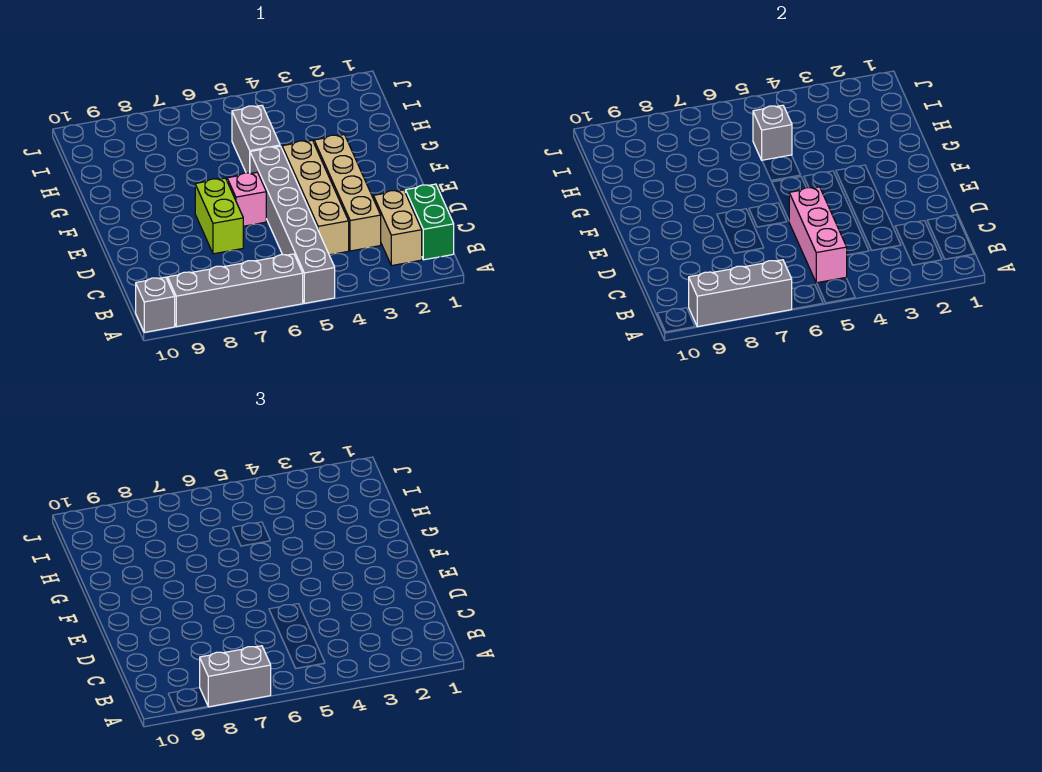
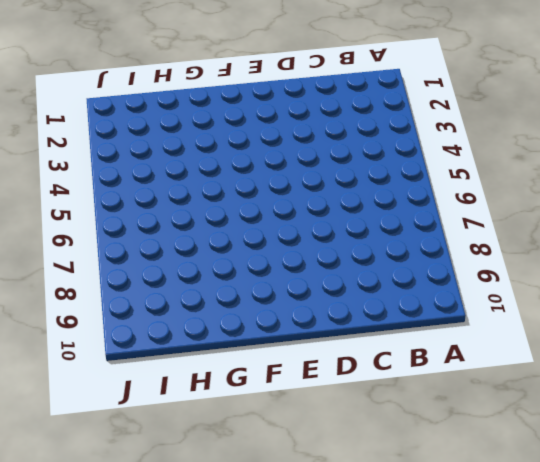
none -> grey 1x6 brick [250,146,335,303]
none -> grey 1x4 brick [168,254,303,327]
none -> grey 1x1 brick [136,277,175,332]

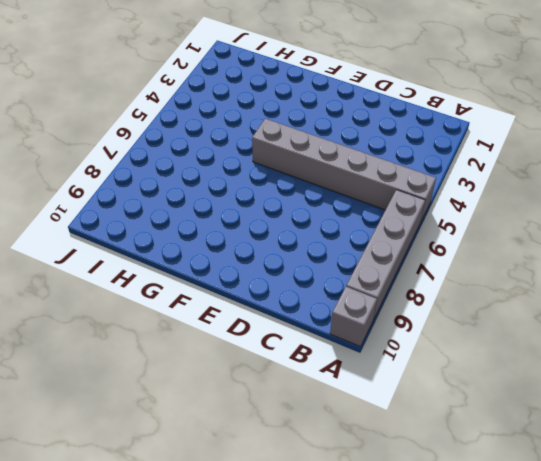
none -> green 1x2 brick [405,184,454,260]
none -> tan 1x2 brick [373,190,422,266]
none -> tan 1x4 brick [314,135,381,251]

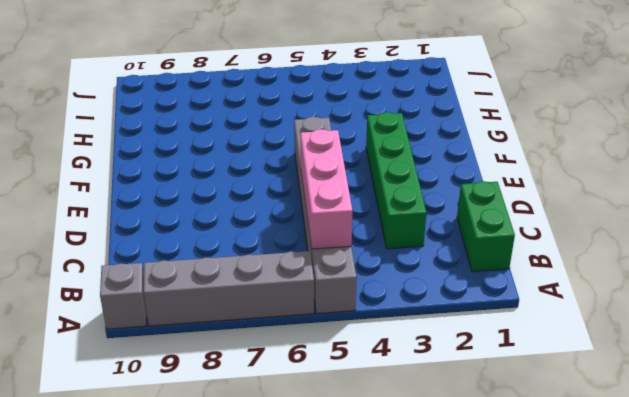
green 1x4 brick [366,112,427,249] -> tan 1x4 brick [314,135,381,251]
none -> tan 1x2 brick [373,190,422,266]
none -> tan 1x4 brick [282,140,349,255]
none -> lime 1x2 brick [195,178,243,254]

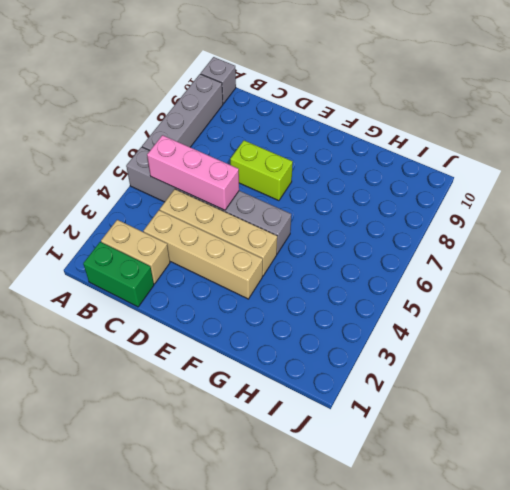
none -> pink 1x1 brick [227,172,266,226]
none -> grey 1x2 brick [232,105,280,173]
none -> grey 1x3 brick [689,260,792,327]

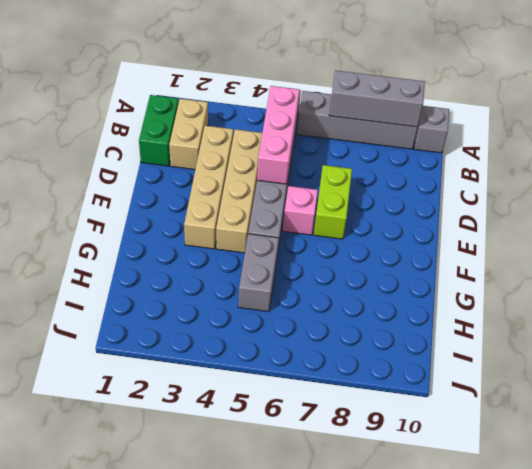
none -> grey 1x1 brick [753,105,792,160]
none -> grey 1x2 brick [200,646,271,707]

